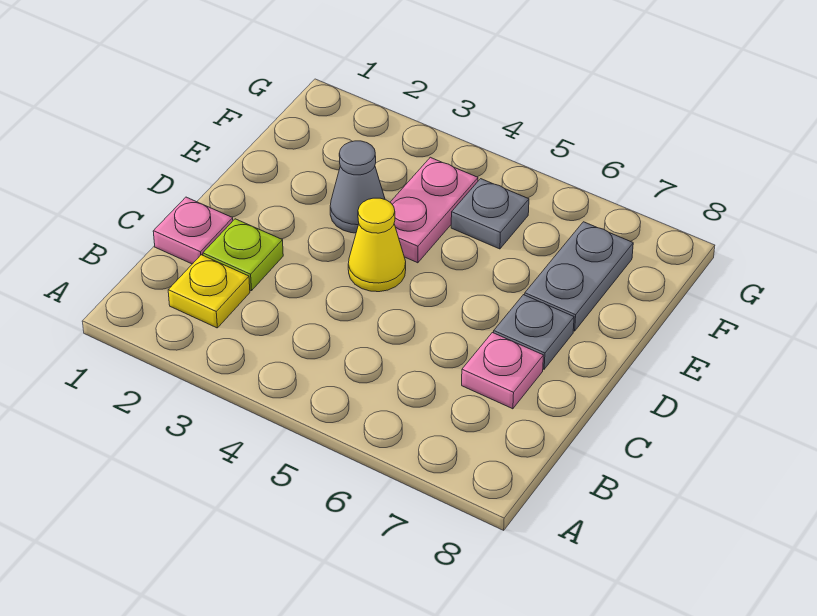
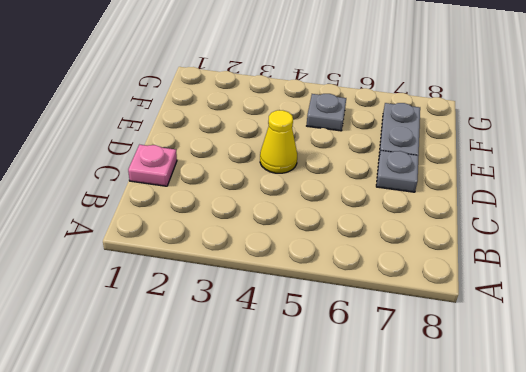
none -> yellow 1x1 plate [168,255,250,328]
none -> lime 1x1 plate [203,219,283,291]

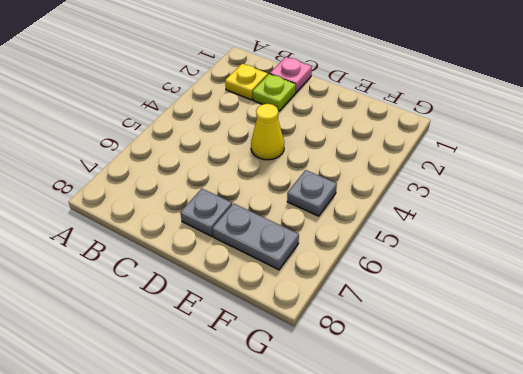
none -> pink 1x1 plate [462,332,544,409]
none -> grey 1x1 cone [330,141,385,233]

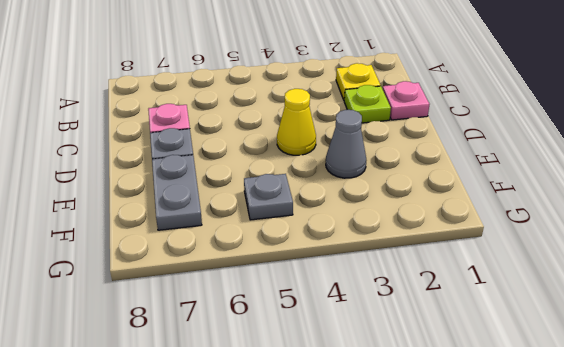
none -> pink 1x2 plate [390,157,478,263]

